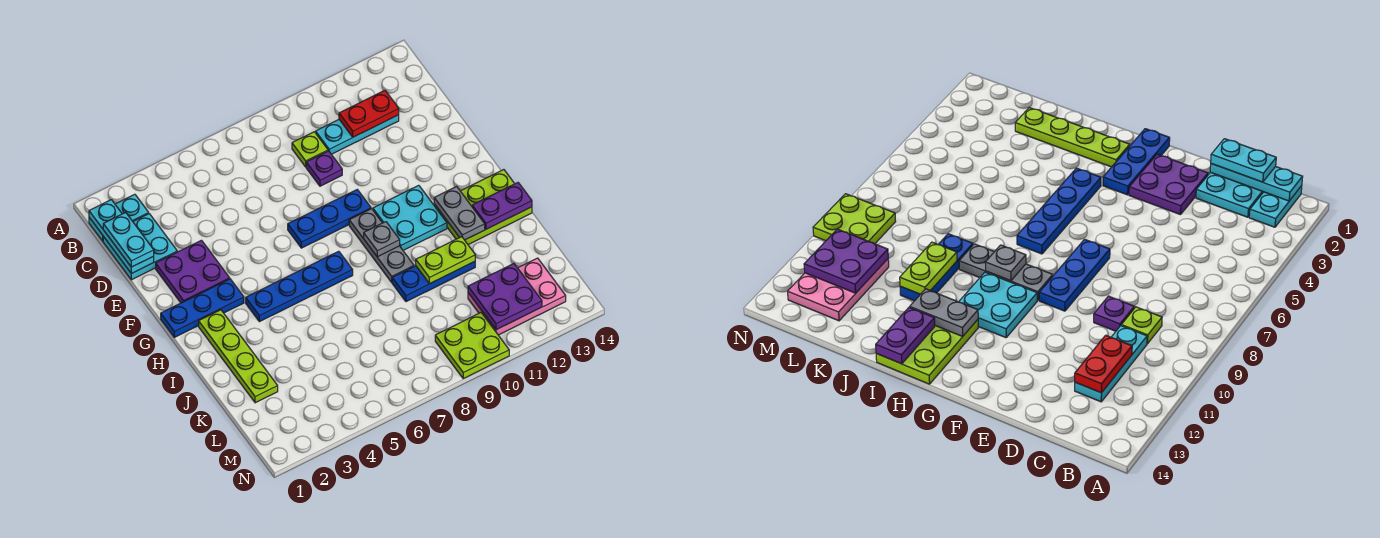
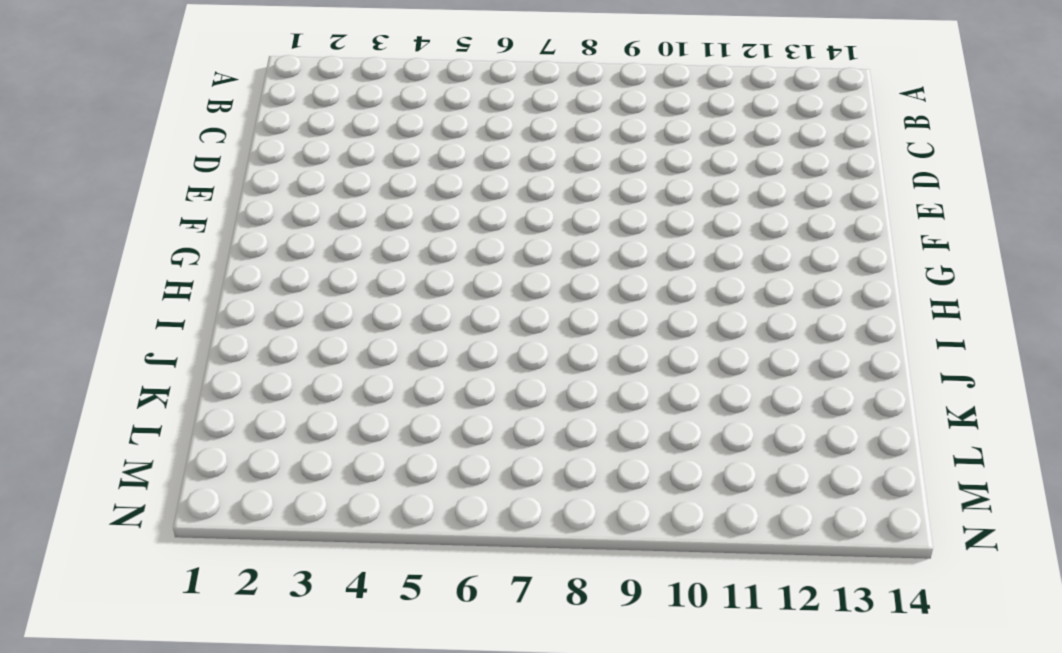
none -> cyan 1x2 plate [89,194,149,241]
none -> cyan 2x2 plate [103,214,177,280]
none -> lime 1x1 plate [292,132,328,167]

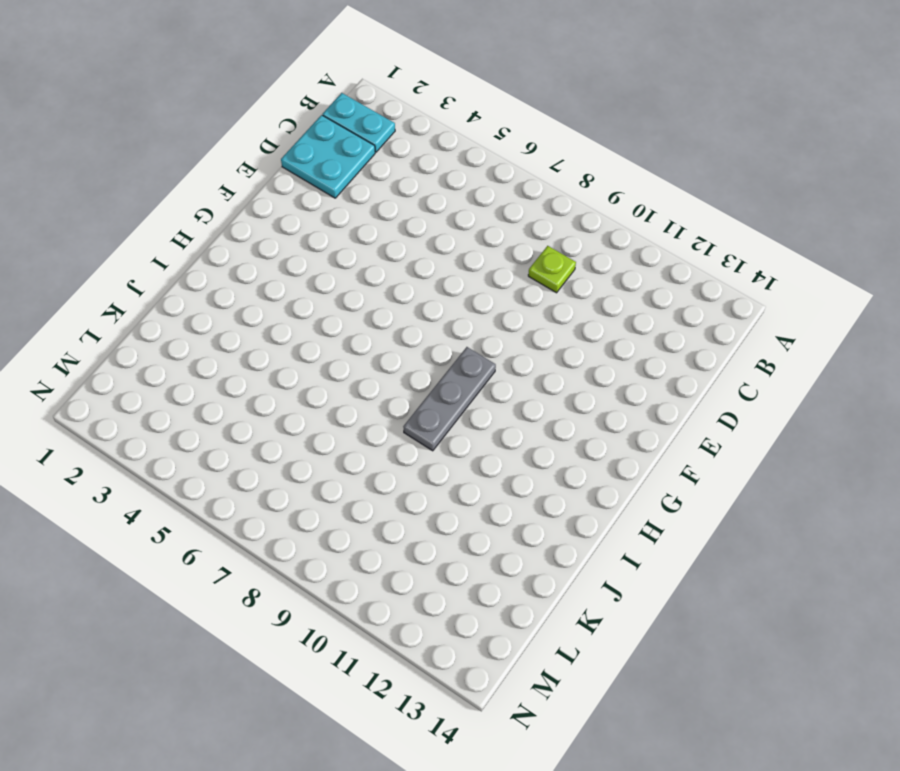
none -> cyan 1x3 plate [316,115,399,154]
none -> purple 1x1 plate [306,151,342,186]
none -> purple 2x2 plate [156,240,230,303]

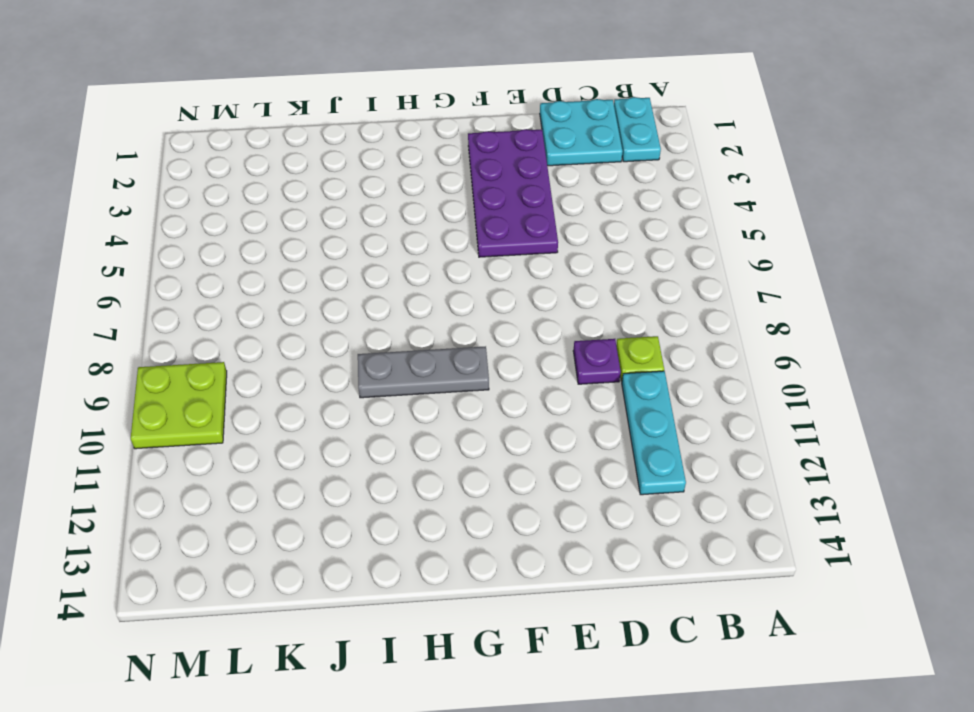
purple 2x4 plate [468,129,558,257] -> purple 2x2 plate [156,240,230,303]
none -> blue 1x3 plate [288,190,371,248]
none -> blue 1x3 plate [161,279,244,337]
none -> cyan 2x2 plate [373,185,447,250]

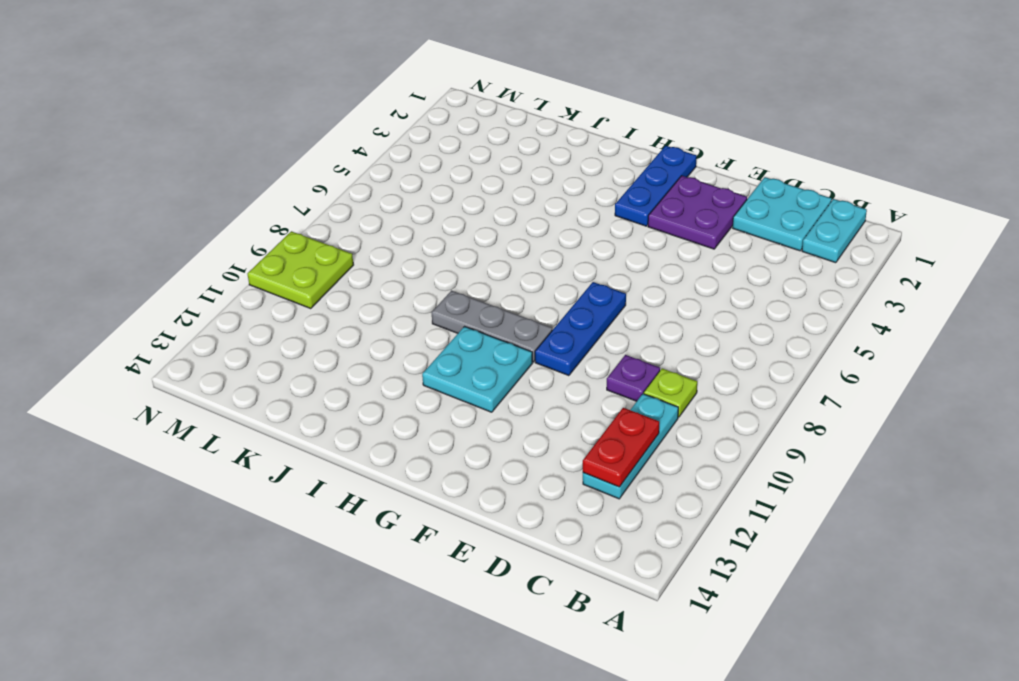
none -> lime 1x4 plate [199,310,278,403]
none -> blue 1x4 plate [246,251,353,322]
none -> lime 2x3 plate [434,170,532,245]

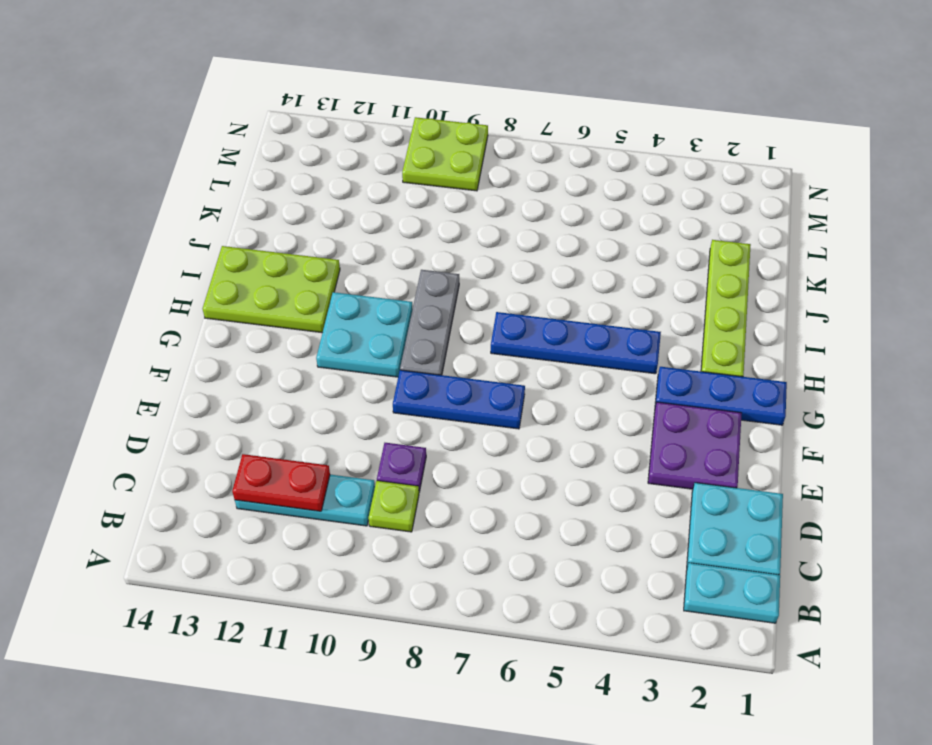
none -> blue 1x3 plate [392,262,475,302]
none -> pink 2x3 plate [468,258,566,335]
none -> cyan 1x3 plate [89,200,154,273]

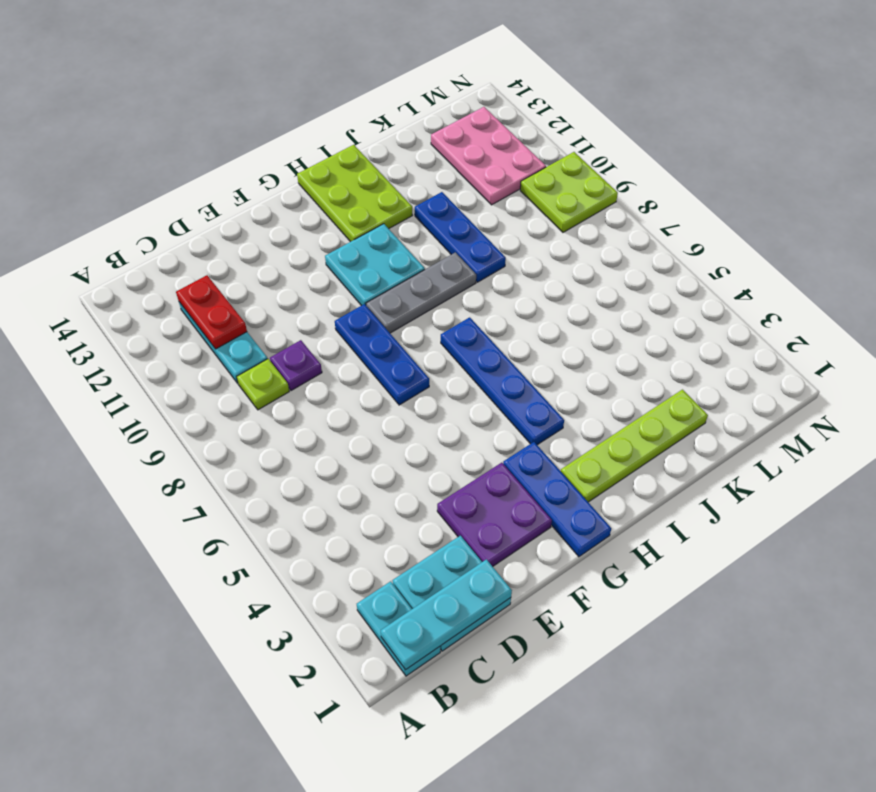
none -> grey 1x1 plate [364,222,400,257]
none -> grey 1x2 plate [434,186,485,240]
none -> purple 1x2 plate [472,183,532,229]

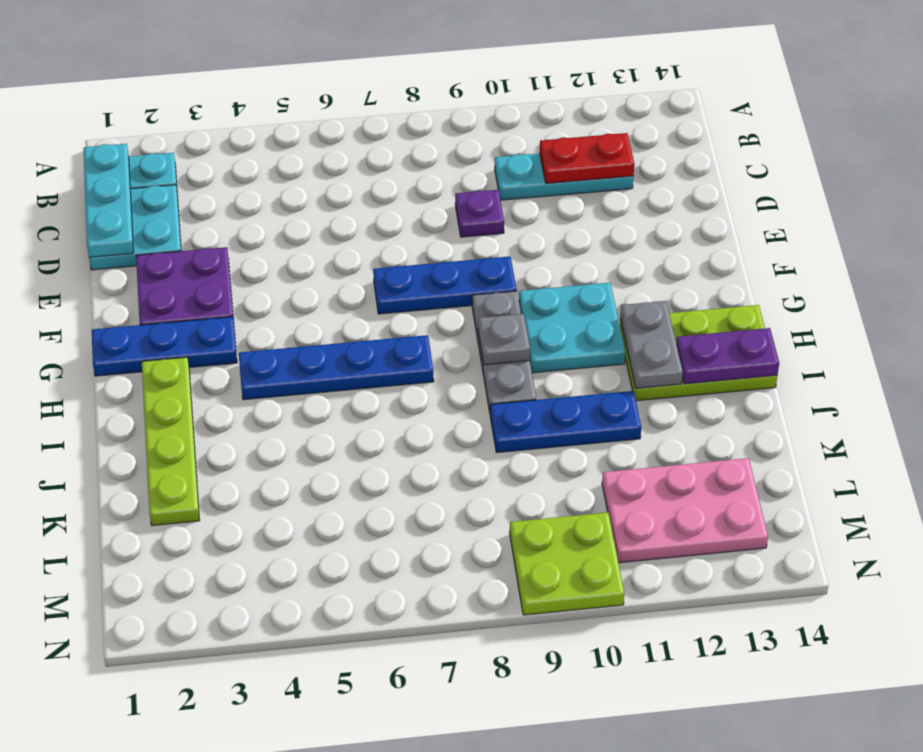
none -> lime 1x1 plate [292,132,328,167]
none -> lime 1x2 plate [416,237,475,284]
none -> purple 2x2 plate [468,264,542,330]

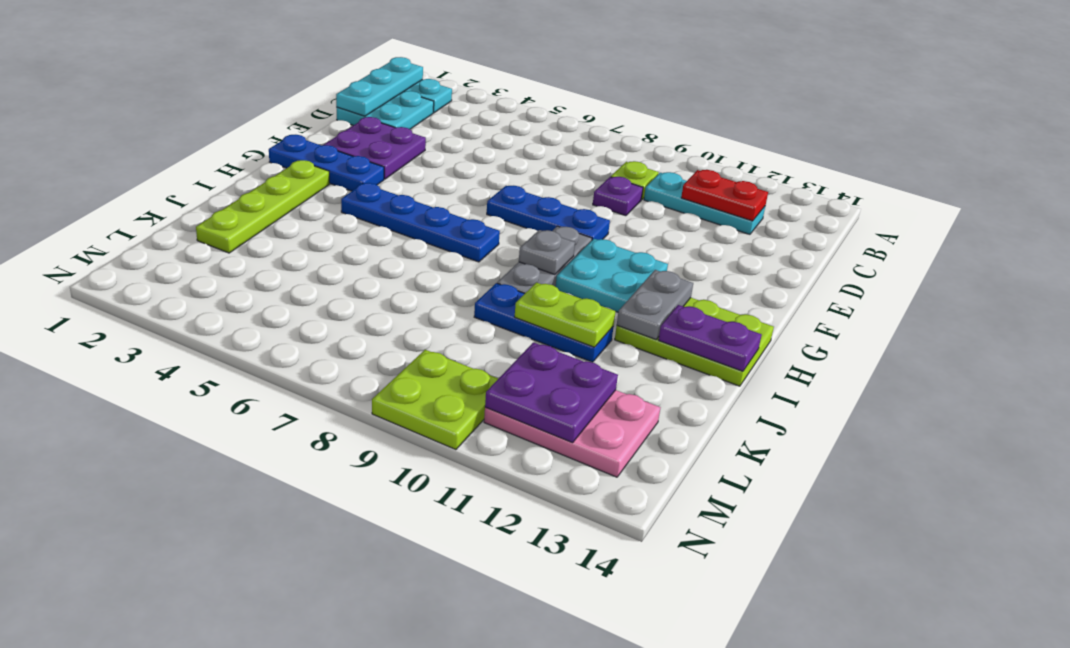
none -> cyan 1x2 plate [103,212,154,267]

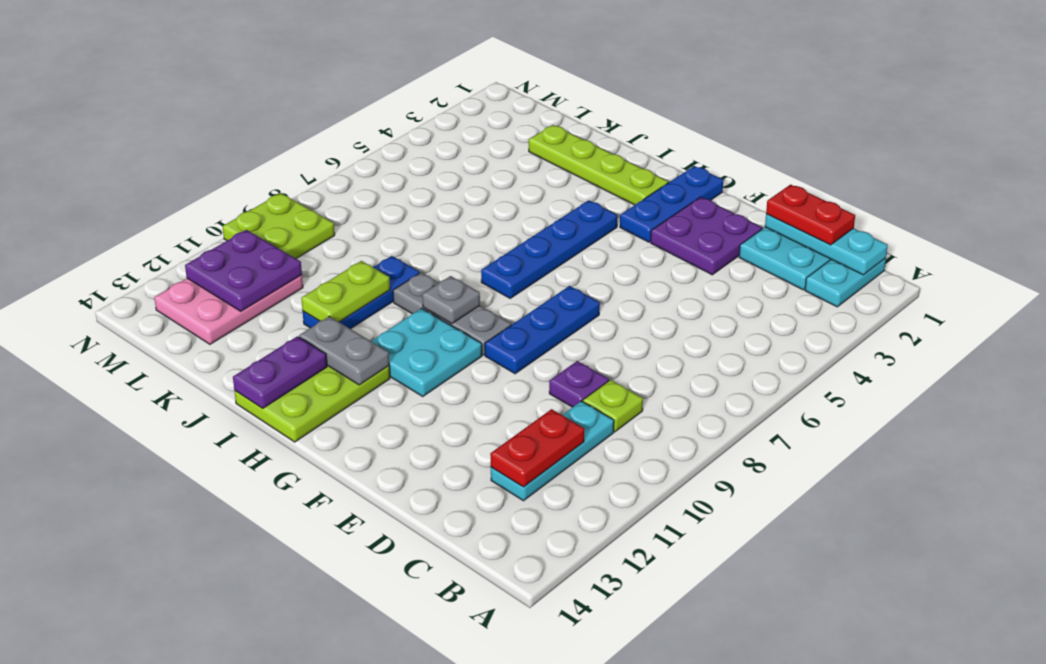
red 1x2 plate [766,185,855,245] -> cyan 1x2 plate [103,212,154,267]

